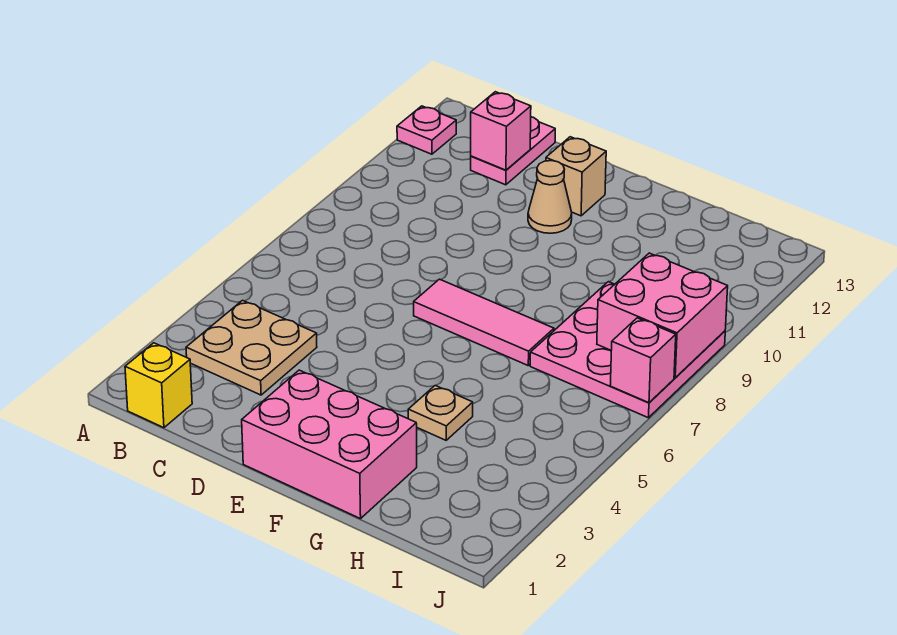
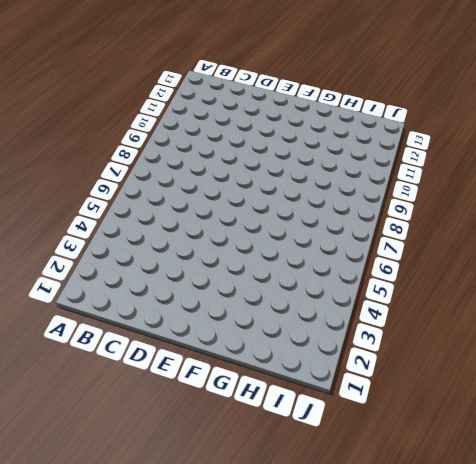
none -> pink 1x1 plate [397,106,456,154]
none -> yellow 1x1 brick [125,343,192,428]
none -> tan 2x2 plate [186,300,317,395]

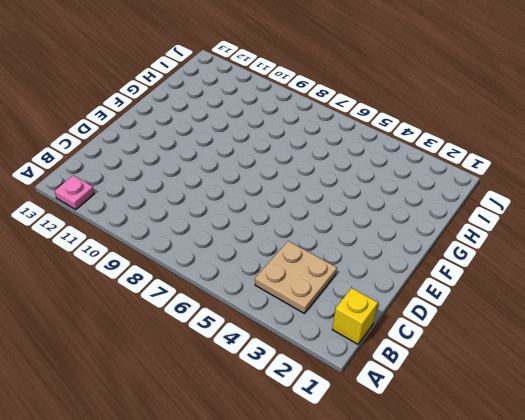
none -> pink 1x2 plate [471,117,555,185]
none -> pink 2x3 brick [242,370,417,519]
none -> pink 1x3 tile [414,279,554,365]

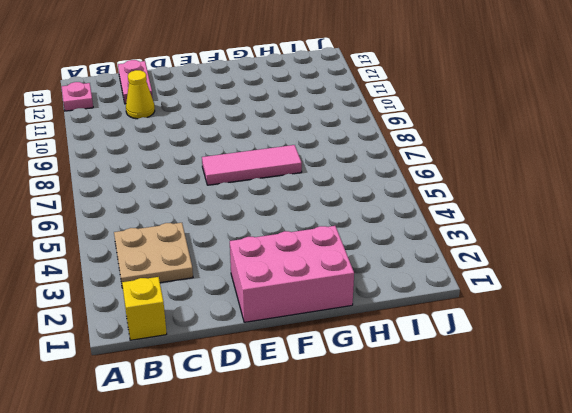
yellow 1x1 cone [126,70,155,119] -> none
none -> tan 1x1 cone [528,161,572,233]
none -> tan 1x1 brick [546,137,606,216]
none -> tan 1x1 plate [408,386,473,440]

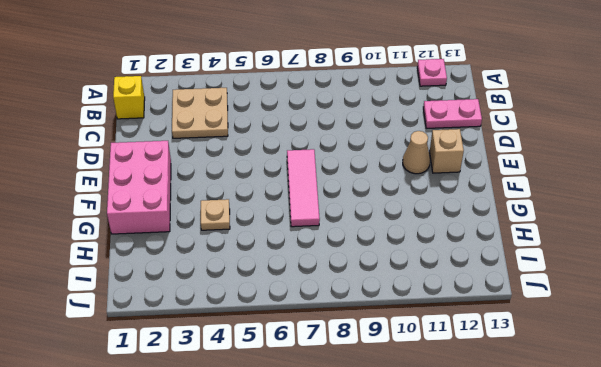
none -> pink 3x3 plate [530,282,725,418]
none -> pink 1x1 brick [471,92,531,170]
none -> pink 2x2 brick [597,253,728,378]

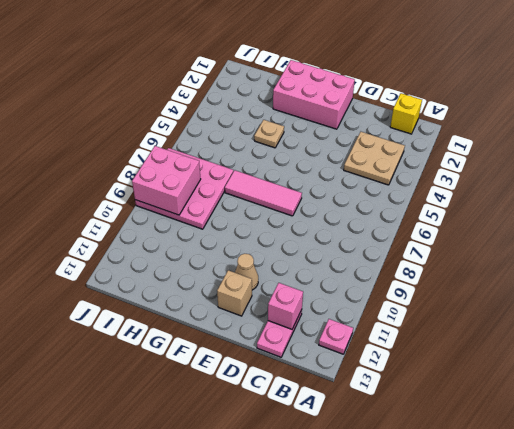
none -> pink 1x1 brick [610,318,676,403]

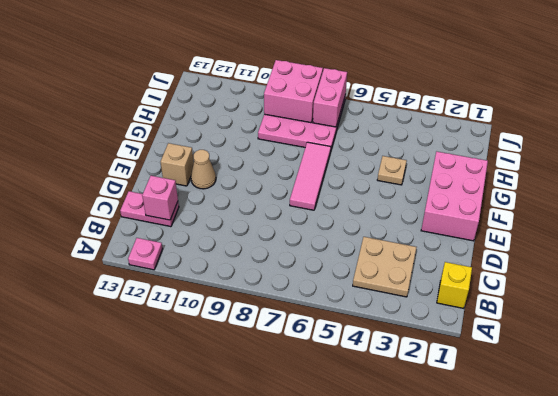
pink 1x2 brick [313,68,347,127] -> pink 1x1 brick [610,318,676,403]

